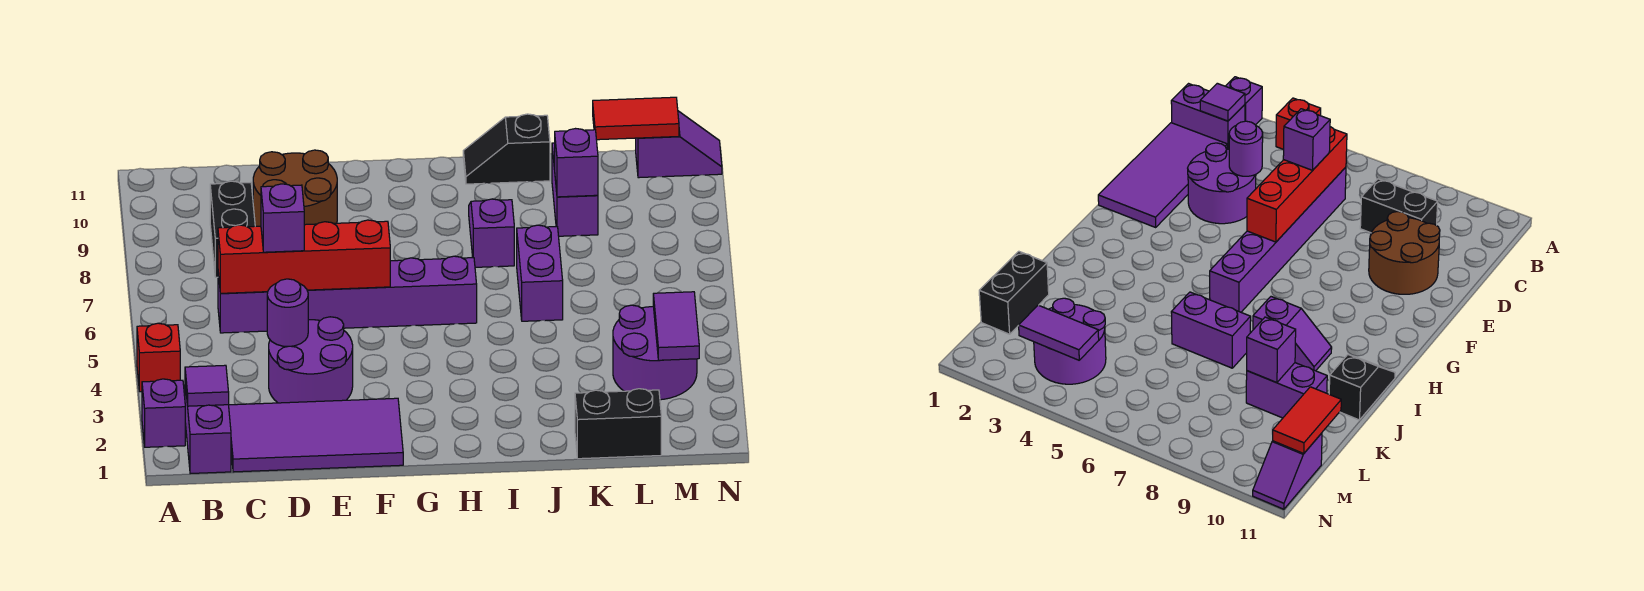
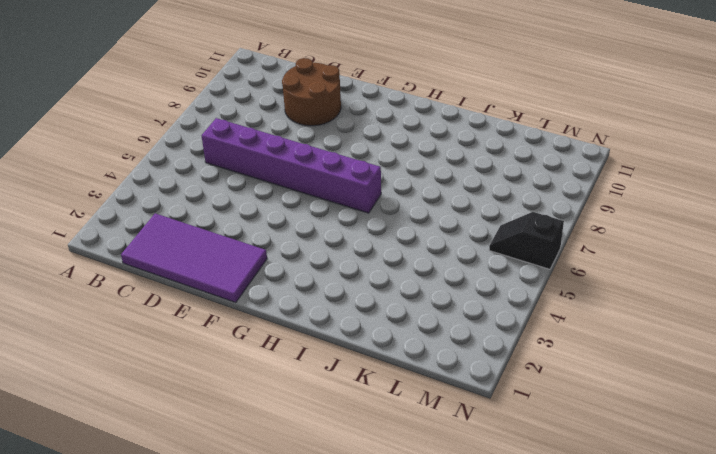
black 1x2 slope [489,212,564,269] -> black 1x2 slope moved to [463,114,550,184]
none -> purple 1x1 brick [142,379,185,447]
none -> red 1x1 brick [137,323,180,392]
none -> purple 1x2 brick [185,384,231,474]

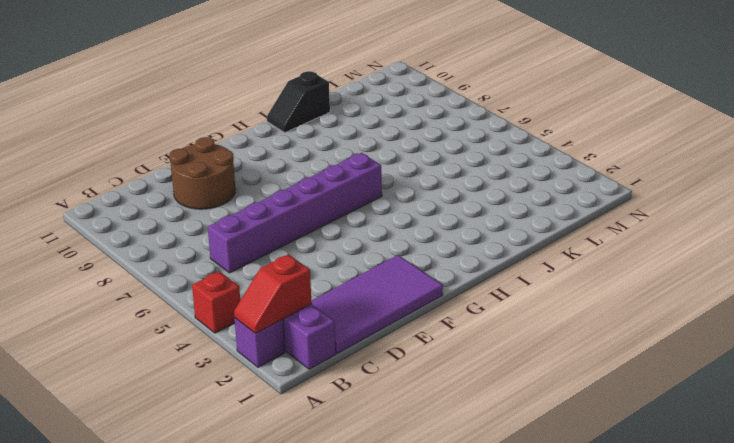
red 1x2 slope [234,254,312,334] -> purple 1x1 tile [185,365,229,406]
none -> black 1x2 brick [210,181,255,277]
none -> purple 2x2 round brick [269,317,353,403]
none -> purple 1x2 slope [469,199,514,267]

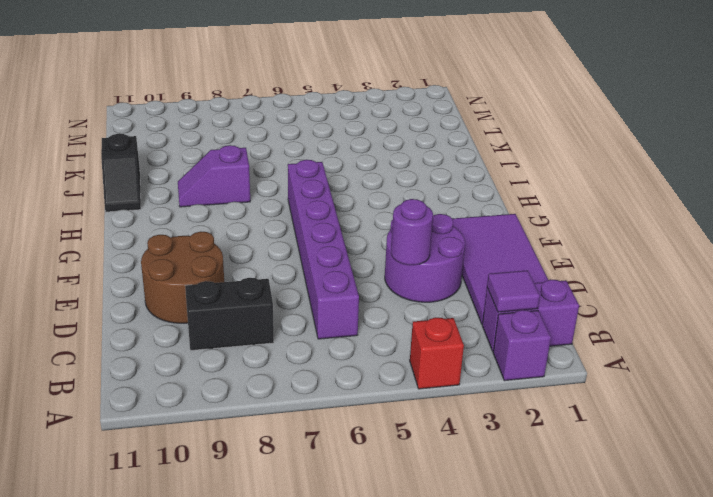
none -> purple 1x2 brick [517,225,563,321]
none -> black 1x2 brick [575,389,661,459]
none -> purple 1x2 brick [552,143,598,236]

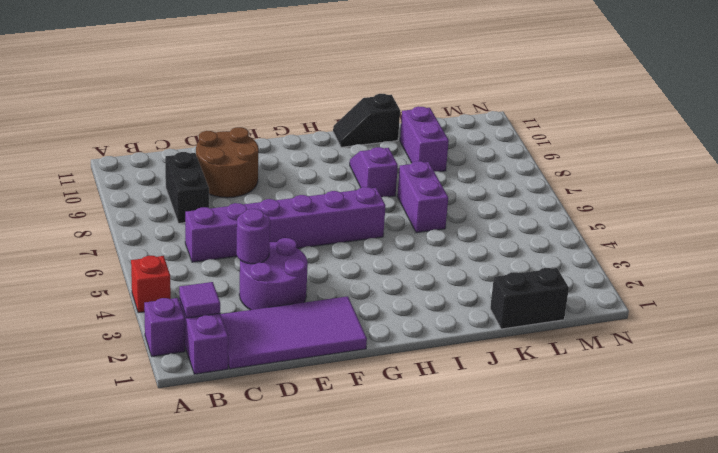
none -> purple 2x2 round brick [613,305,697,400]
none -> purple 1x2 slope [636,111,722,178]
none -> red 1x4 brick [218,220,390,293]

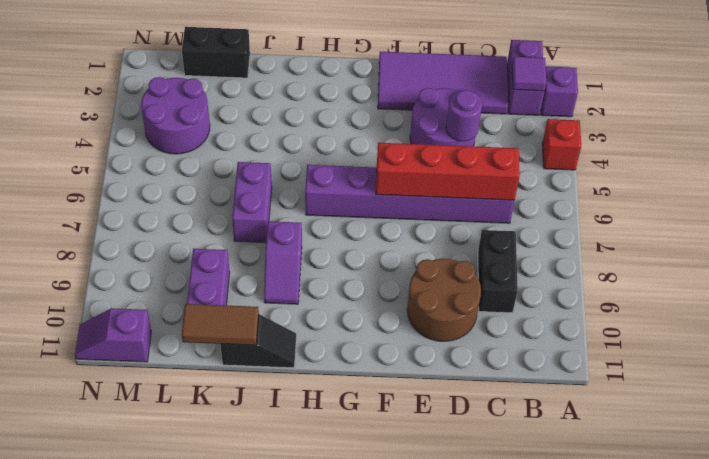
brown 1x2 tile [182,304,259,345] -> none
none -> purple 1x1 brick [555,129,598,197]
none -> red 1x2 tile [593,97,679,140]
none -> purple 1x2 tile [653,292,699,360]

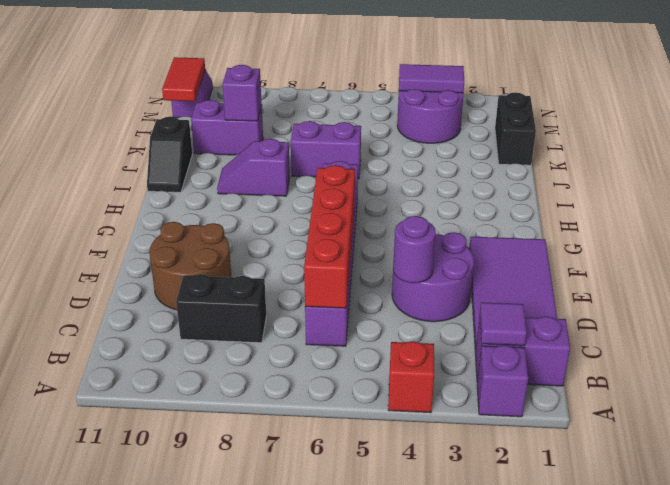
none -> purple 1x1 brick [261,184,304,252]

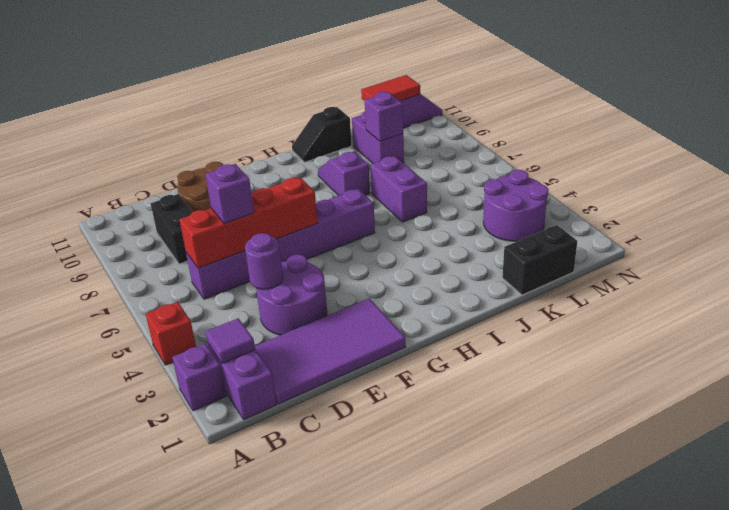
none -> purple 1x2 tile [653,292,699,360]

